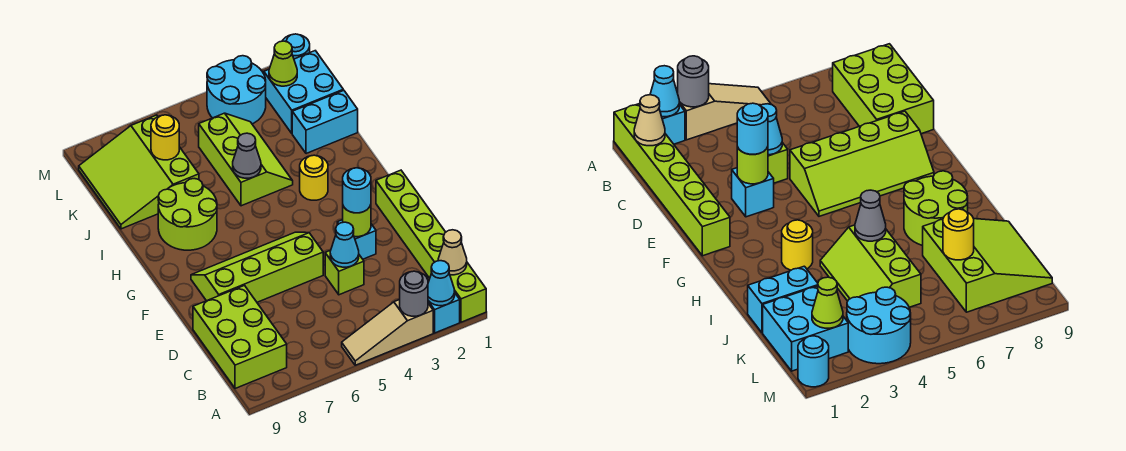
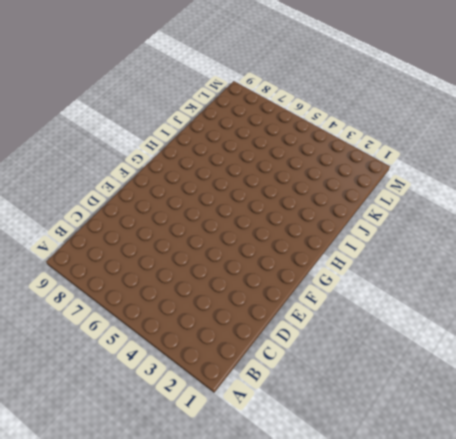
none -> lime 1x6 brick [376,170,486,322]
none -> cyan 1x1 brick [428,294,460,333]
none -> tan 1x3 slope [342,300,433,365]

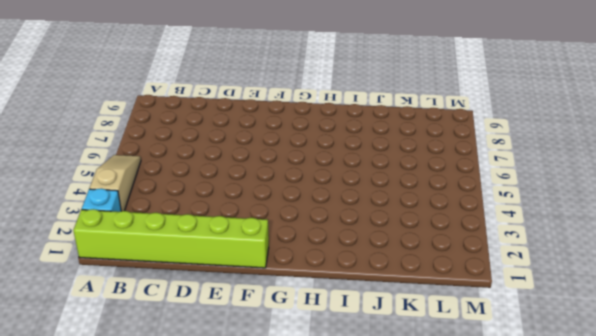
none -> lime 2x3 brick [193,286,287,389]
none -> lime 1x1 brick [325,250,364,295]
none -> cyan 1x1 brick [337,220,376,259]

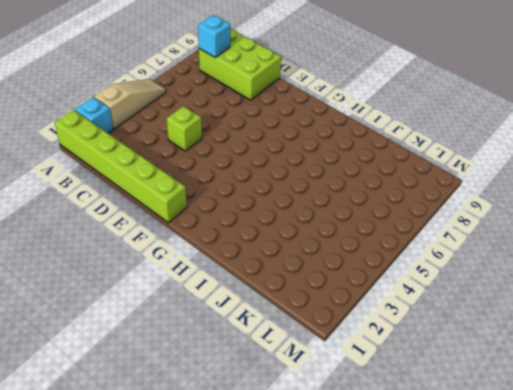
cyan 1x1 brick [198,15,230,58] -> cyan 1x1 brick moved to [337,220,376,259]
none -> lime 2x4 slope [191,232,323,302]
none -> yellow 1x1 round brick [300,155,328,200]
none -> lime 2x2 round brick [158,179,217,250]

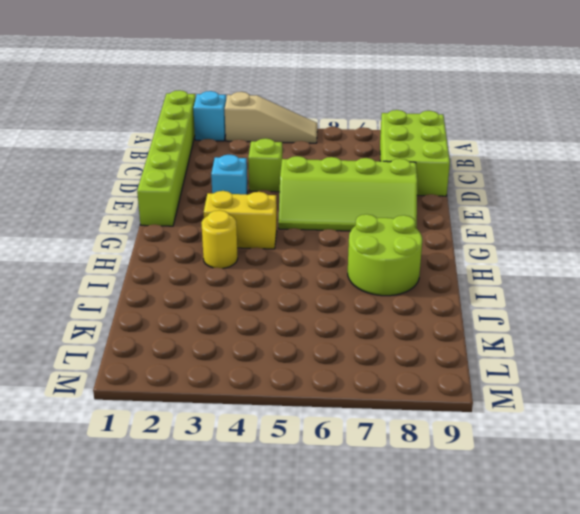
yellow 1x2 brick [204,191,277,249] -> none
none -> lime 2x3 slope [199,113,293,206]
none -> cyan 1x2 brick [292,90,358,154]
none -> lime 3x3 slope [79,115,199,229]

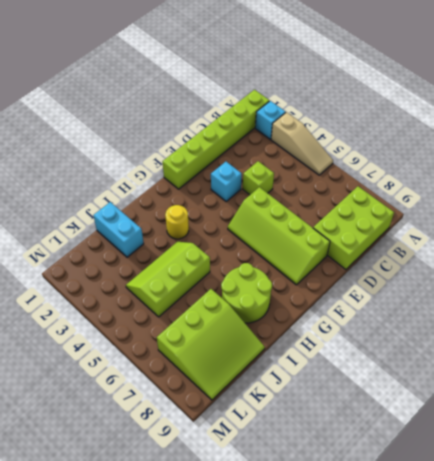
none -> cyan 2x2 brick [264,51,343,133]
none -> cyan 2x2 round brick [207,56,266,124]
none -> cyan 1x1 round brick [282,34,310,59]

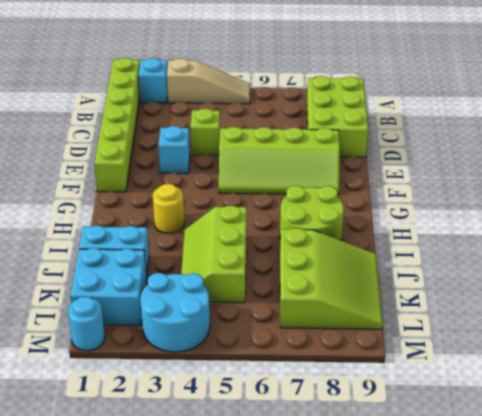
none -> cyan 1x1 cone [428,261,455,306]
none -> grey 1x1 round brick [400,271,428,316]
none -> tan 1x1 cone [438,230,467,275]

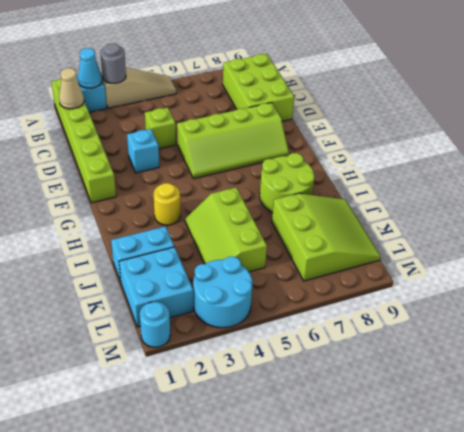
none -> cyan 1x1 cone [330,222,359,267]
none -> lime 1x1 round brick [343,205,371,237]
none -> grey 1x1 cone [233,133,261,178]

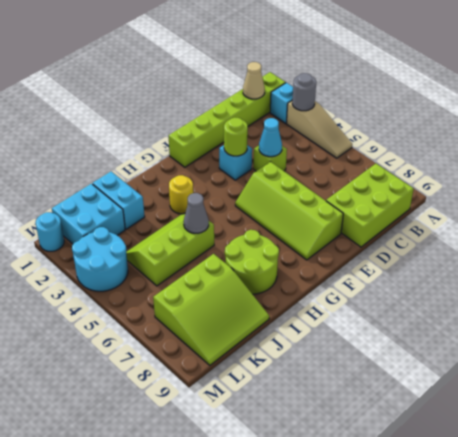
none -> cyan 1x1 cone [428,261,455,306]
none -> yellow 1x1 round brick [151,115,179,160]
none -> lime 1x1 cone [269,41,297,86]

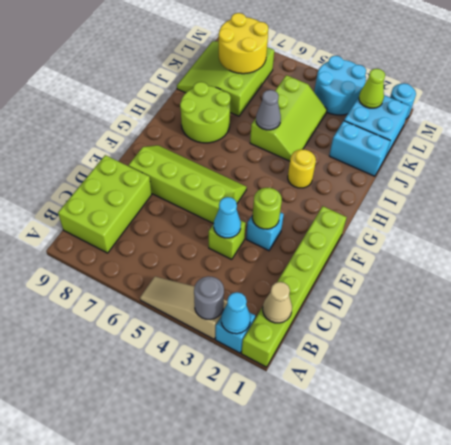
yellow 2x2 round brick [219,13,268,74] -> yellow 1x1 round brick [151,115,179,160]
none -> cyan 1x1 round brick [343,168,371,213]

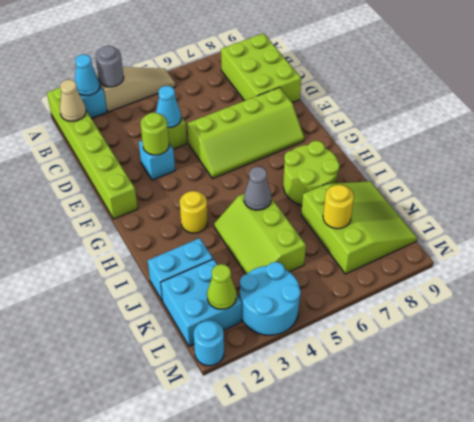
none -> cyan 1x1 round brick [343,168,371,213]

